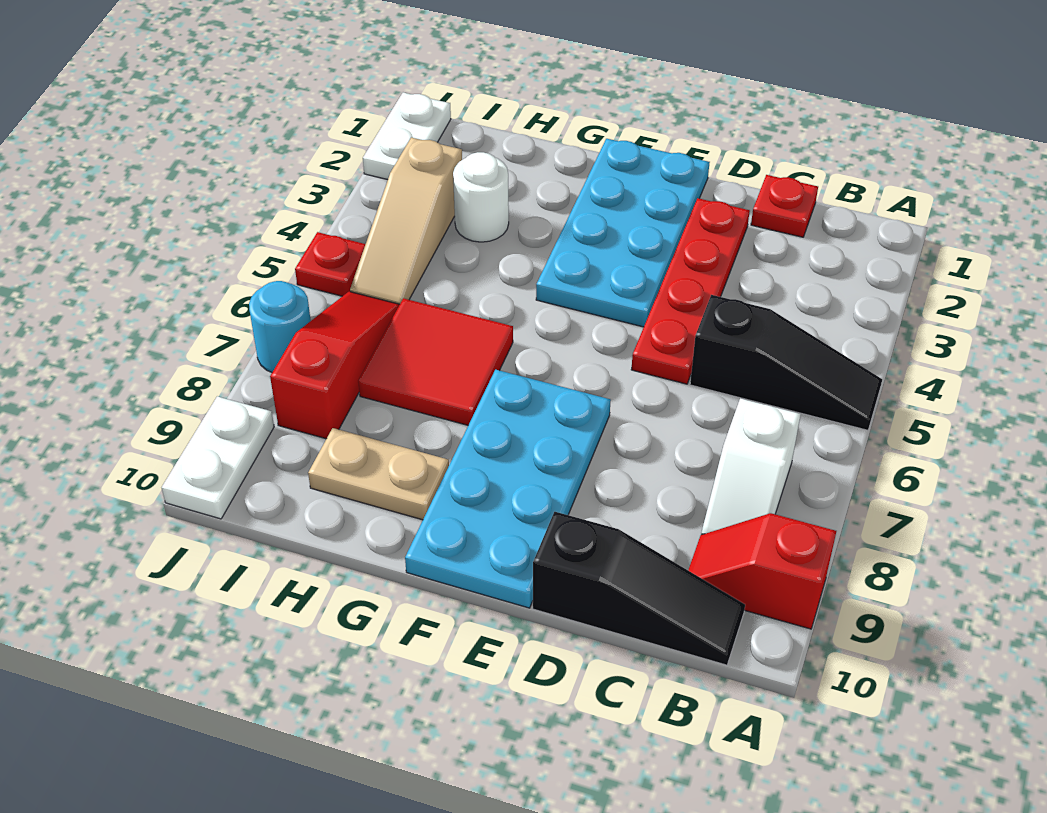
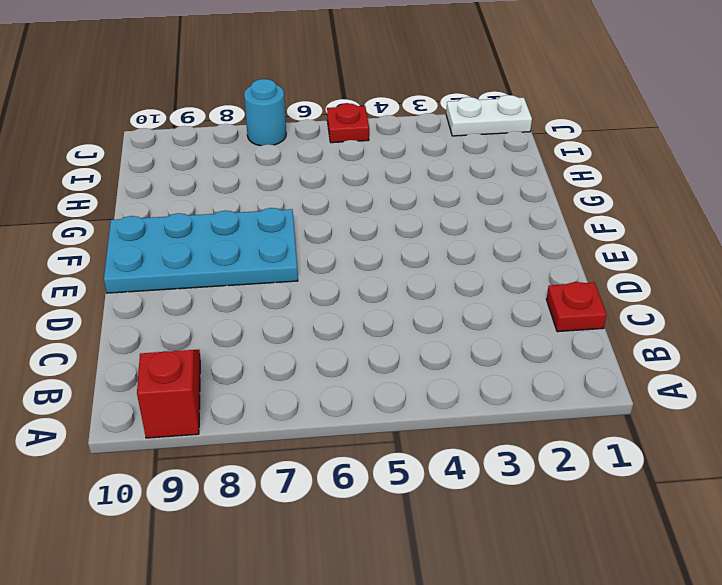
none -> black 1x3 slope [690,295,882,430]
none -> white 1x2 slope [701,398,801,535]
none -> black 1x3 slope [533,512,745,665]

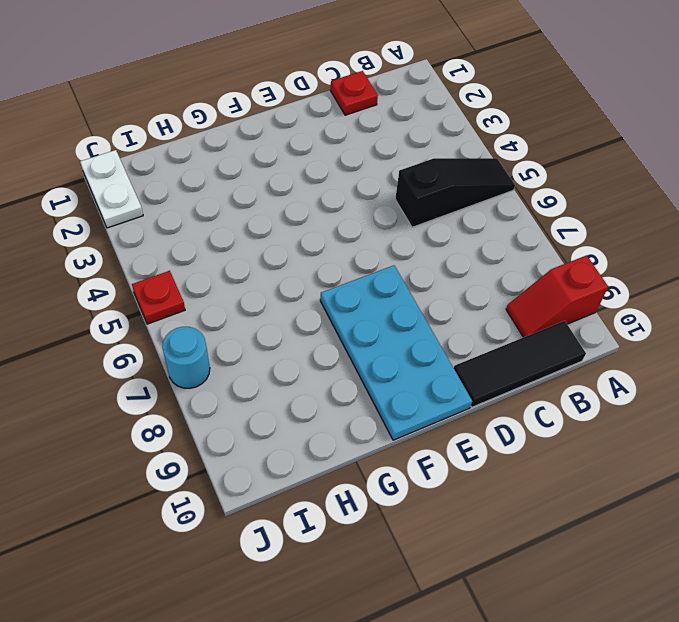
black 1x3 tile [454,321,586,407] -> black 1x3 slope [533,512,745,665]
none -> white 1x2 slope [701,398,801,535]
none -> red 1x4 plate [631,198,750,384]
none -> cyan 2x4 plate [536,139,710,327]

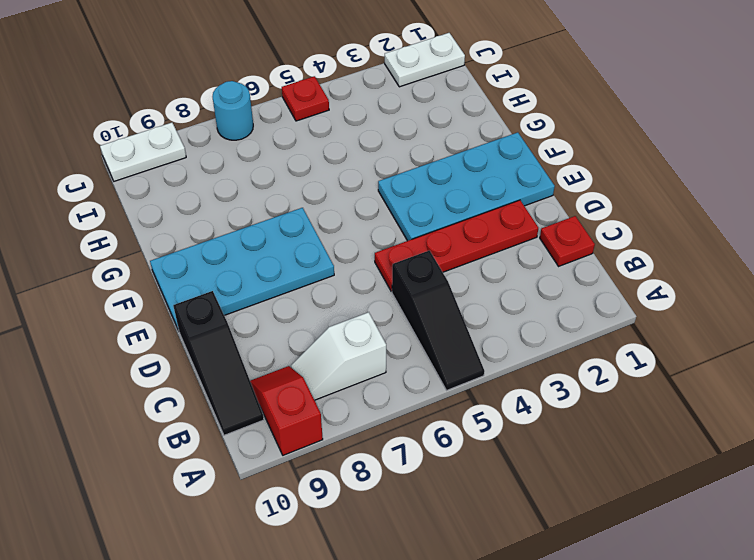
none -> red 2x2 tile [358,298,513,425]
none -> tan 1x2 plate [308,428,449,520]
none -> white 1x1 round brick [453,152,509,242]

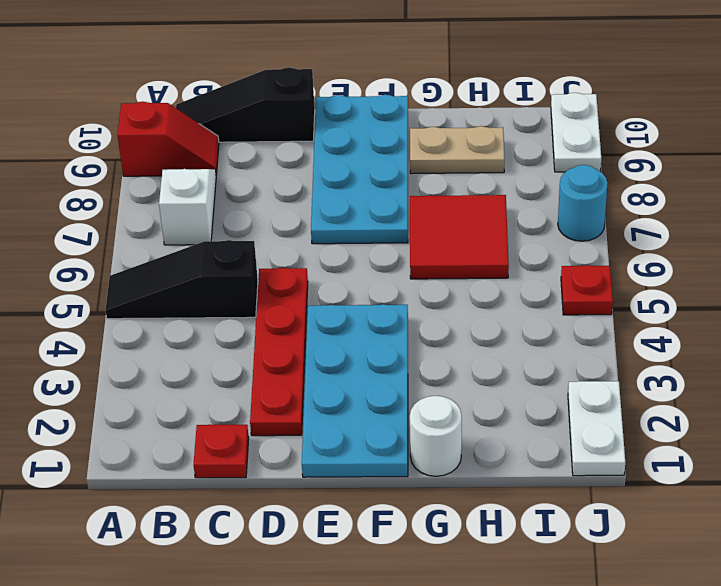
white 1x1 round brick [410,396,462,476] -> white 1x1 round brick moved to [453,152,509,242]
none -> tan 1x3 slope [350,138,462,304]
none -> red 1x3 slope [270,292,400,439]

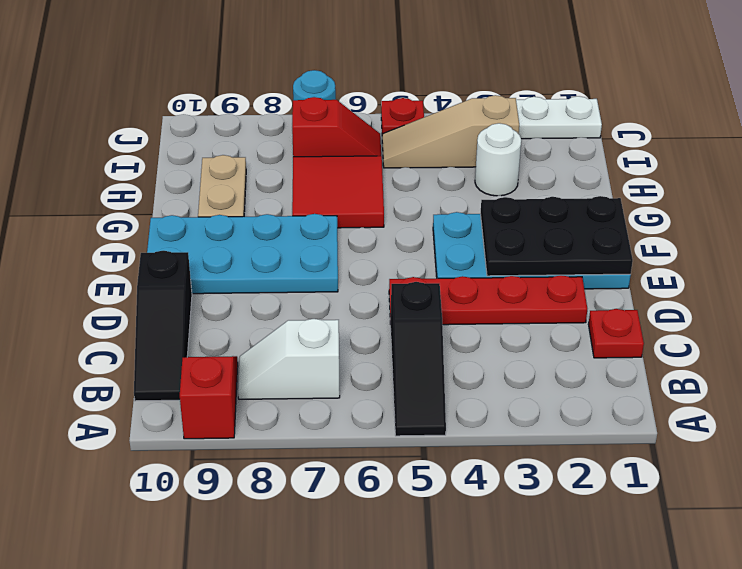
black 2x3 plate [481,196,633,276] -> none
red 1x2 slope [292,97,381,157] -> red 1x3 slope [270,292,400,439]
none -> white 1x2 plate [162,396,274,519]

